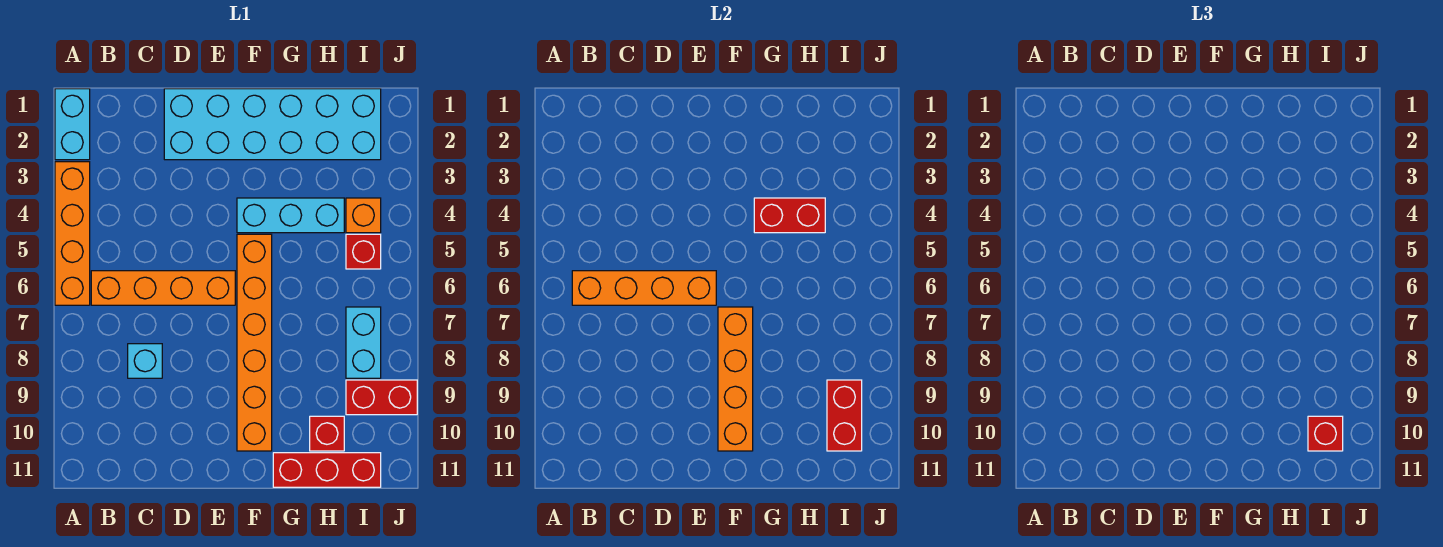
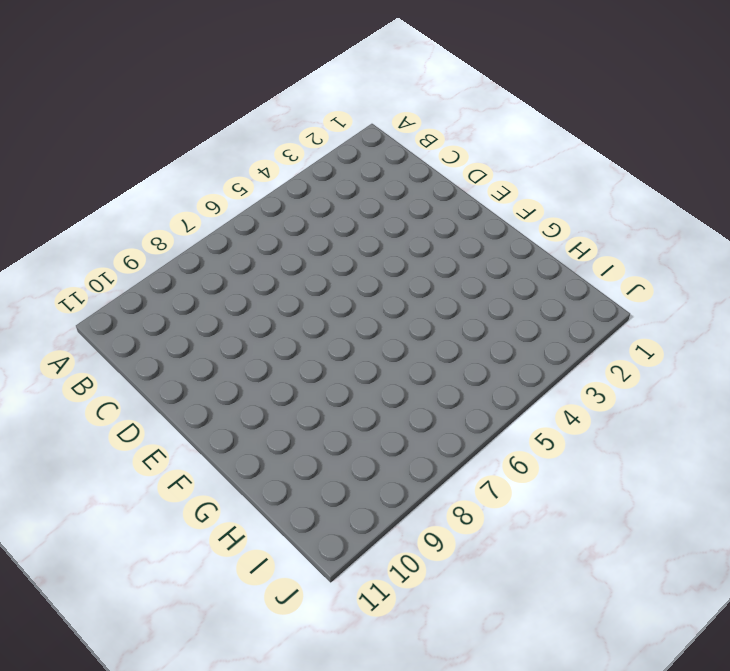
none -> cyan 1x2 brick [55,89,90,160]
none -> orange 1x4 brick [55,162,90,305]
none -> orange 1x4 brick [91,271,235,305]

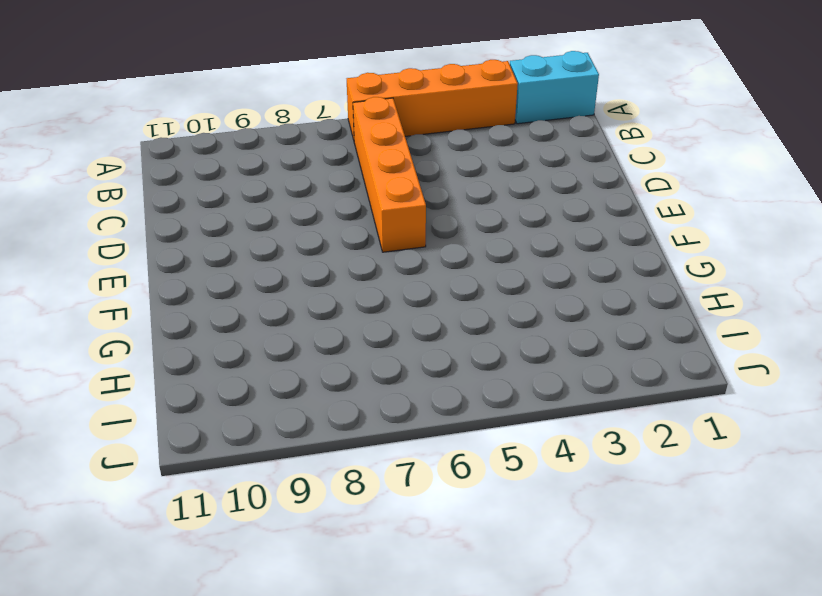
none -> cyan 1x1 brick [128,344,162,378]
none -> cyan 2x6 brick [164,89,381,160]
none -> cyan 1x3 brick [237,198,344,233]

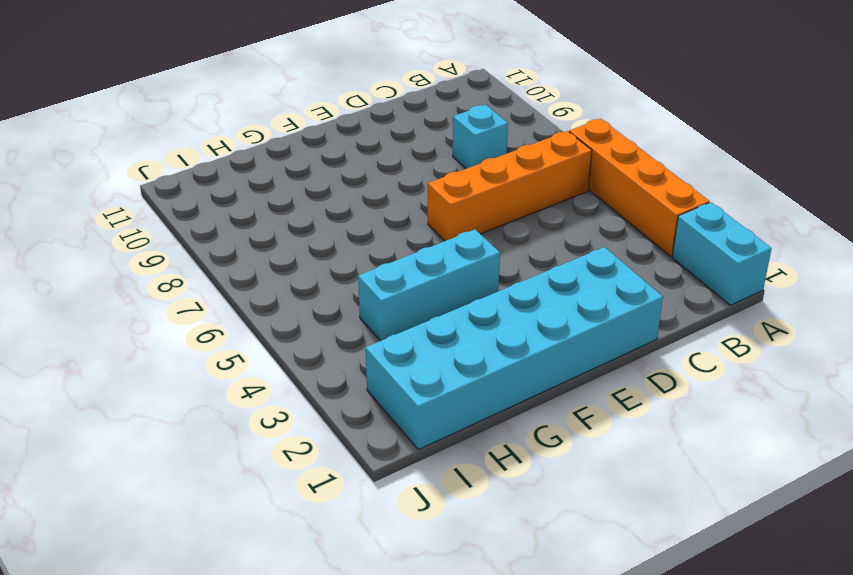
none -> orange 1x6 brick [237,234,272,451]
none -> red 1x3 brick [273,453,381,487]
none -> red 1x1 brick [310,416,344,451]

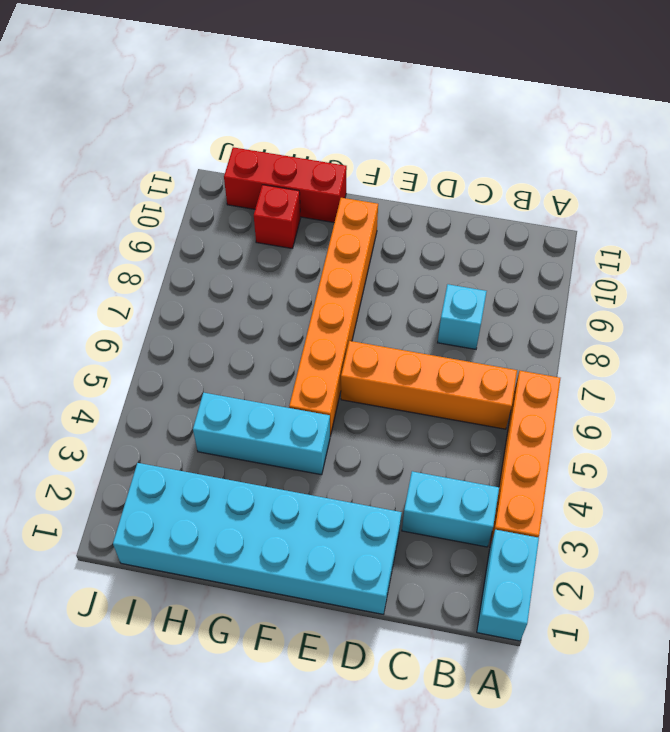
cyan 1x2 brick [402,471,499,547] -> cyan 1x2 brick turned to [346,307,381,378]
none -> orange 1x1 brick [346,198,381,233]
none -> red 1x1 brick [346,234,381,269]
none -> red 1x2 brick [346,380,417,415]

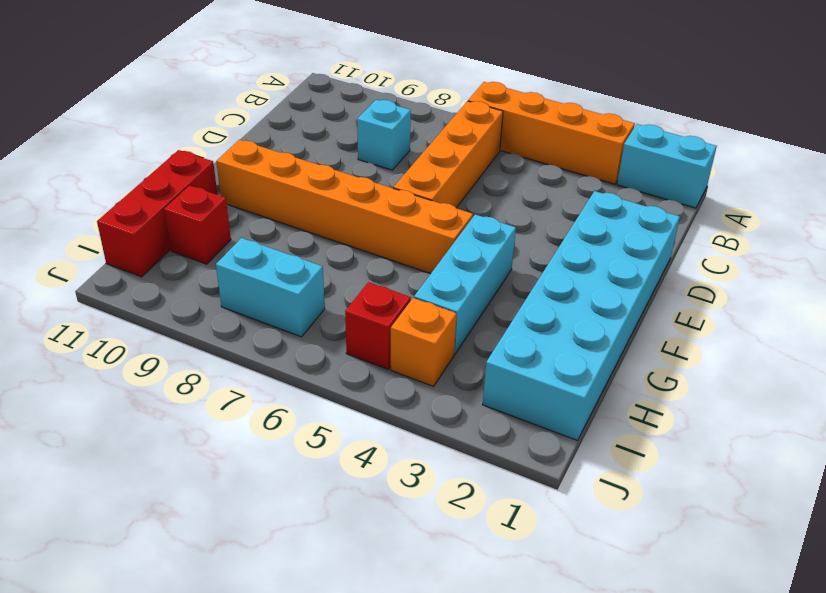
none -> red 1x2 brick [346,380,417,415]
none -> orange 1x4 brick [572,271,716,305]
none -> orange 1x4 brick [718,307,753,451]

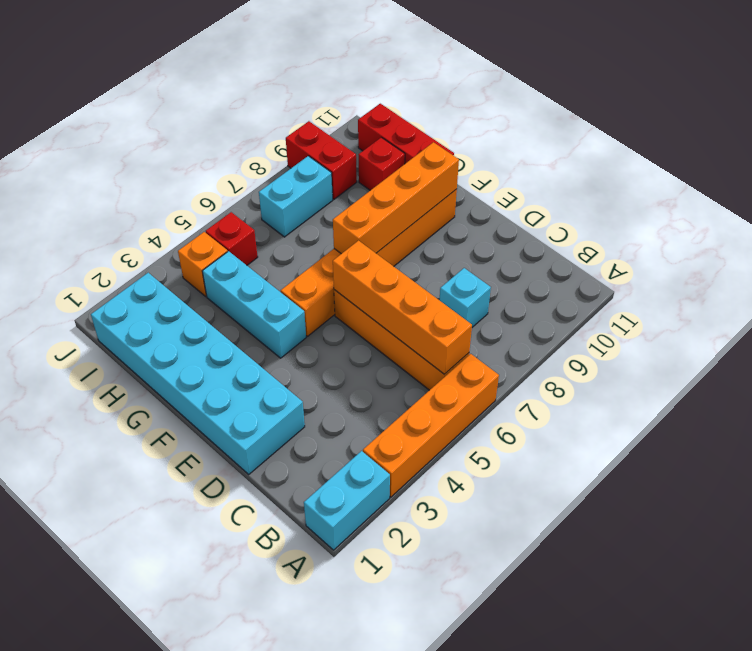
none -> red 1x2 brick [754,198,825,233]
none -> red 1x2 brick [827,380,862,451]
none -> red 1x1 brick [1308,416,1343,451]

